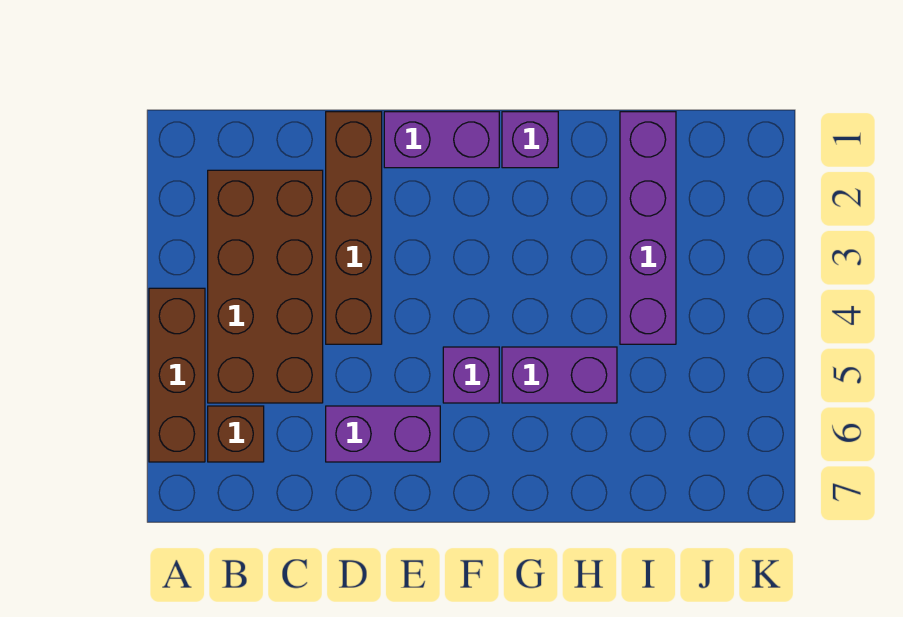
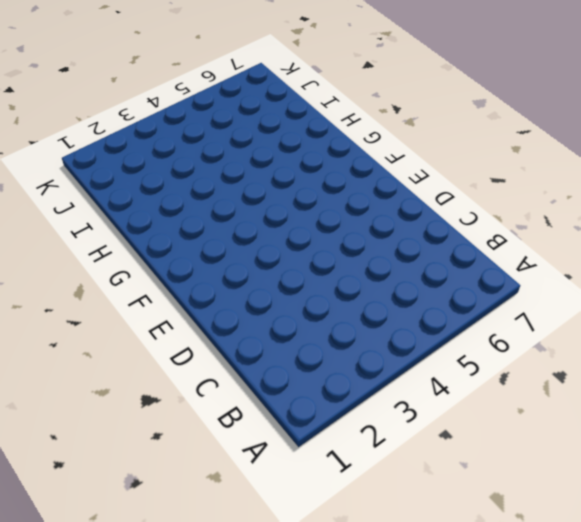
none -> brown 1x3 brick [149,288,205,462]
none -> brown 2x4 brick [208,170,323,403]

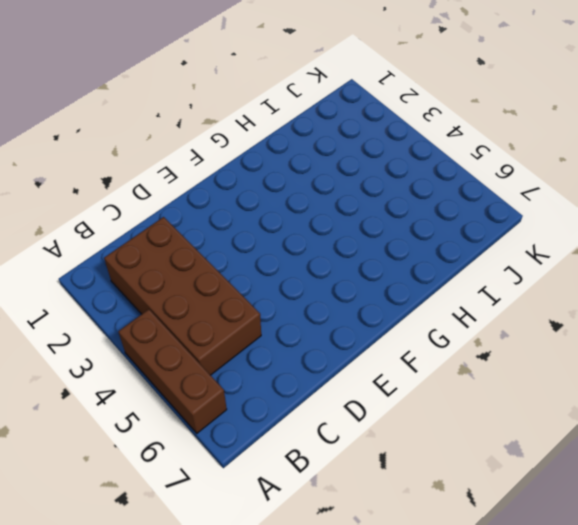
none -> brown 1x1 brick [208,406,264,462]
none -> brown 1x4 brick [326,112,382,344]

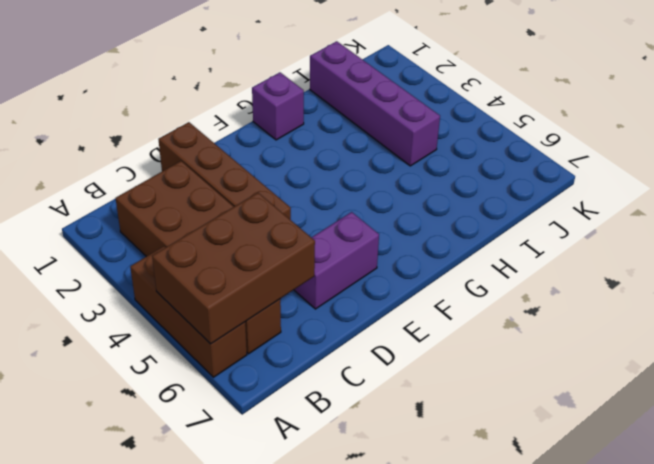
brown 2x3 brick [152,193,315,344] -> none
none -> purple 1x2 brick [384,112,499,168]
none -> purple 1x1 brick [443,347,499,403]

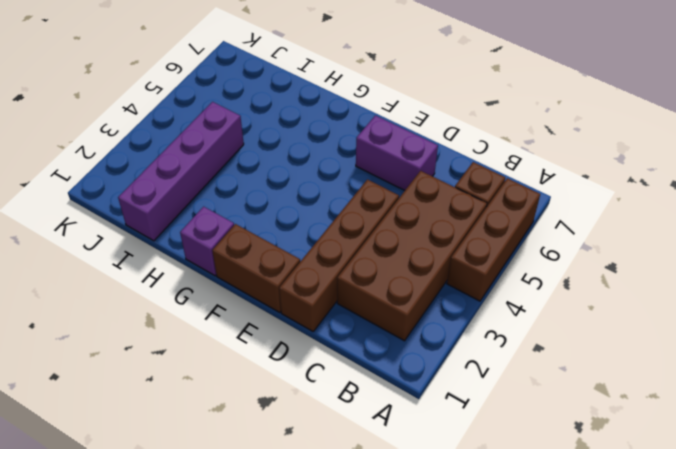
brown 1x2 brick [212,224,300,313] -> purple 1x2 brick [384,112,499,168]
none -> purple 1x1 brick [443,347,499,403]
none -> purple 1x2 brick [502,347,617,403]

